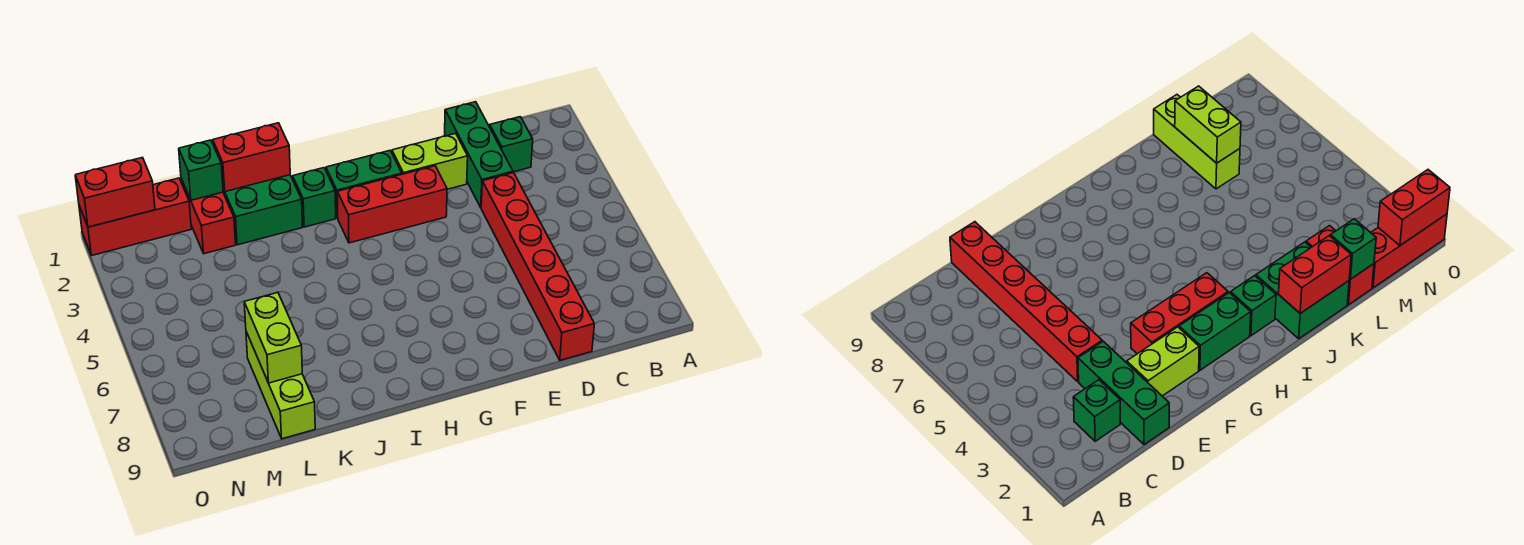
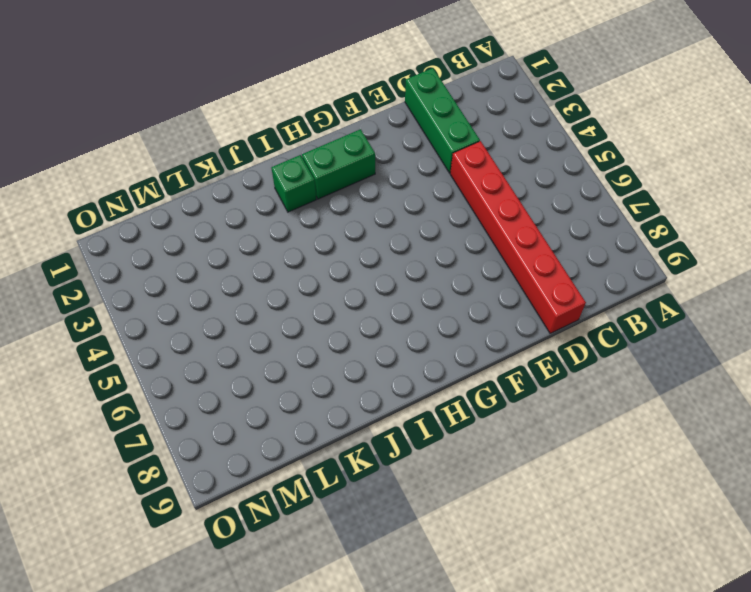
none -> green 1x1 brick [490,117,533,172]
none -> lime 1x2 brick [392,133,468,189]
none -> red 1x3 brick [337,166,447,243]

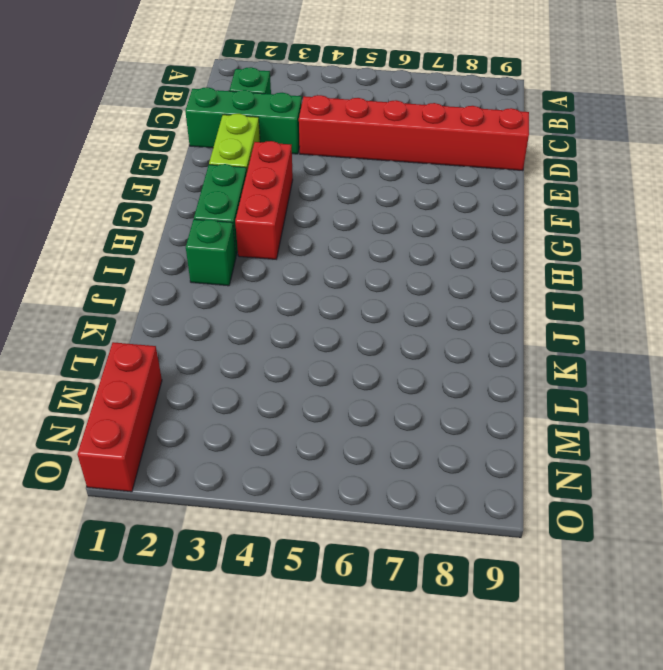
none -> green 2x2 brick [223,175,303,245]
none -> red 1x2 brick [181,179,236,254]
none -> lime 1x3 brick [246,332,315,439]

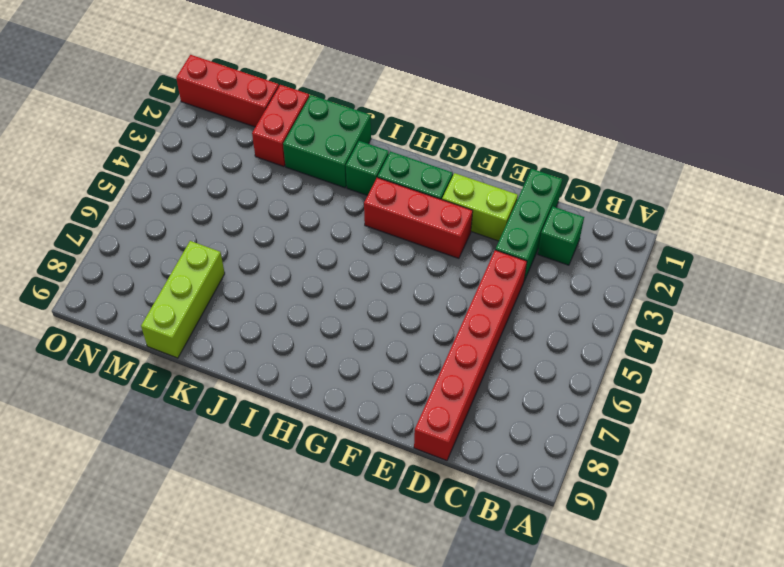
none -> red 1x2 brick [213,123,290,192]
none -> green 1x1 brick [179,140,223,200]
none -> lime 1x2 brick [244,293,302,383]

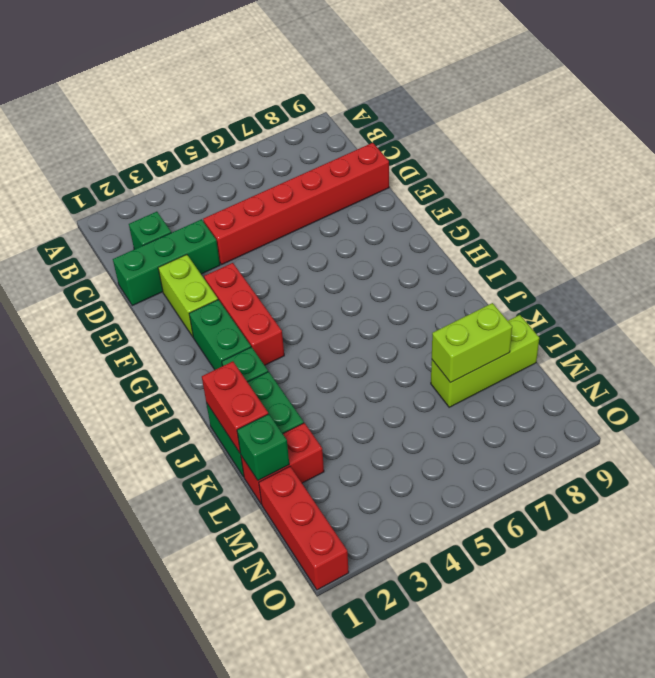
none -> red 1x2 brick [75,158,155,227]

